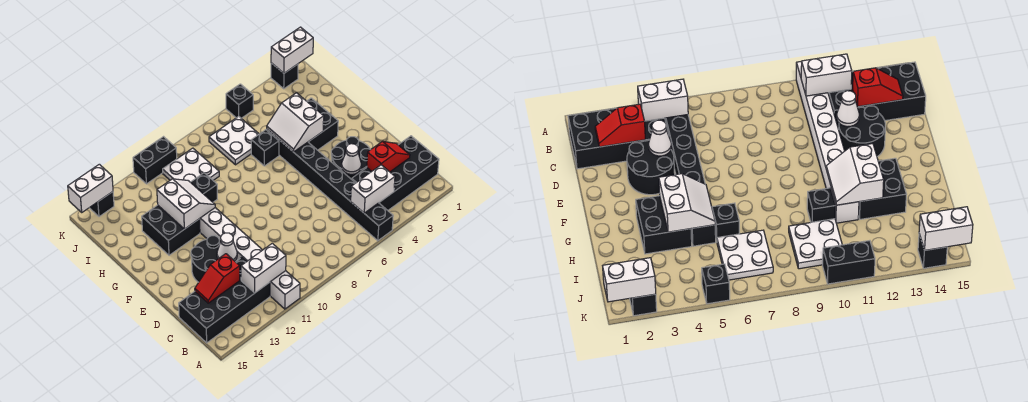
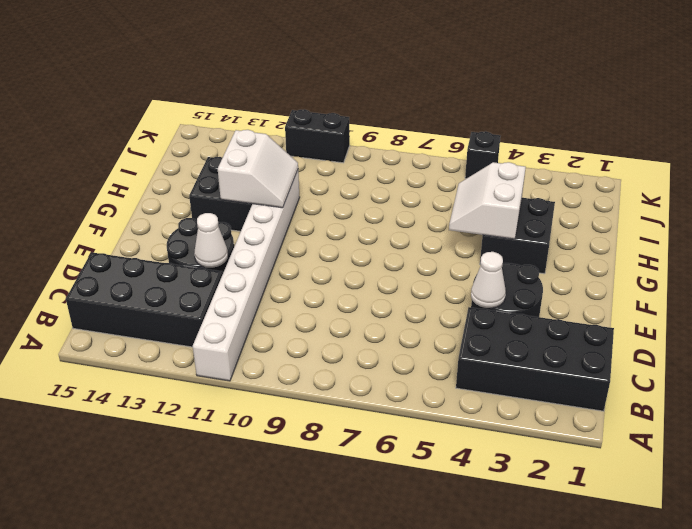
none -> black 1x8 brick [267,130,393,241]
none -> black 1x1 brick [251,130,279,166]
none -> black 1x1 brick [191,173,217,202]

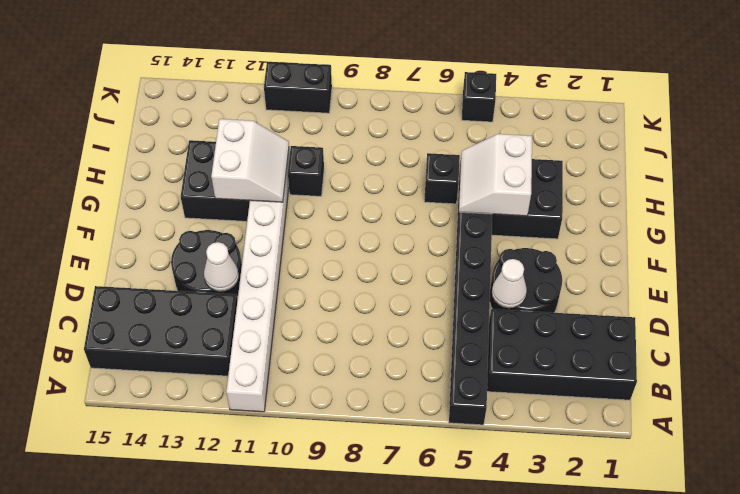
none -> white 2x2 plate [209,116,259,165]
none -> white 2x2 plate [163,148,219,182]
none -> black 1x1 brick [271,63,298,89]

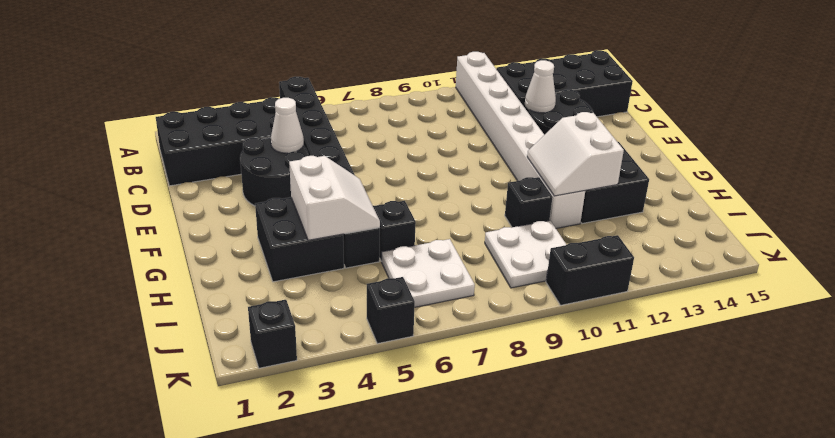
none -> black 1x1 brick [90,192,114,217]
none -> white 1x2 brick [351,165,395,213]
none -> white 1x2 brick [241,243,286,293]

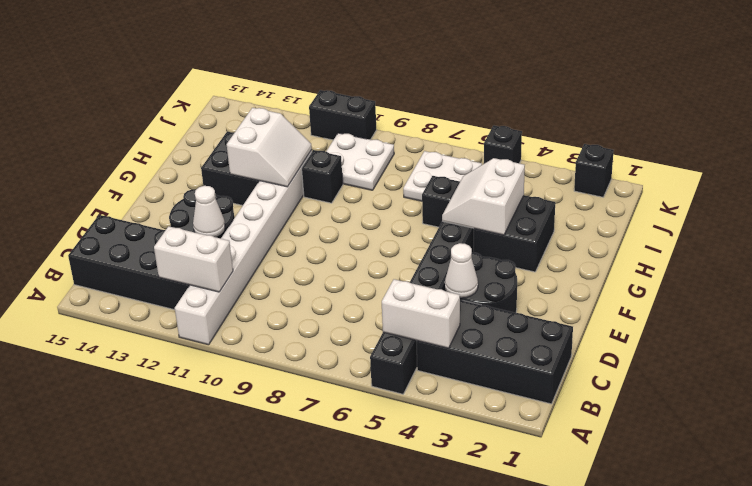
none -> black 1x1 brick [90,192,114,217]
none -> red 1x2 slope [367,141,410,172]
none -> red 1x2 slope [195,254,240,303]

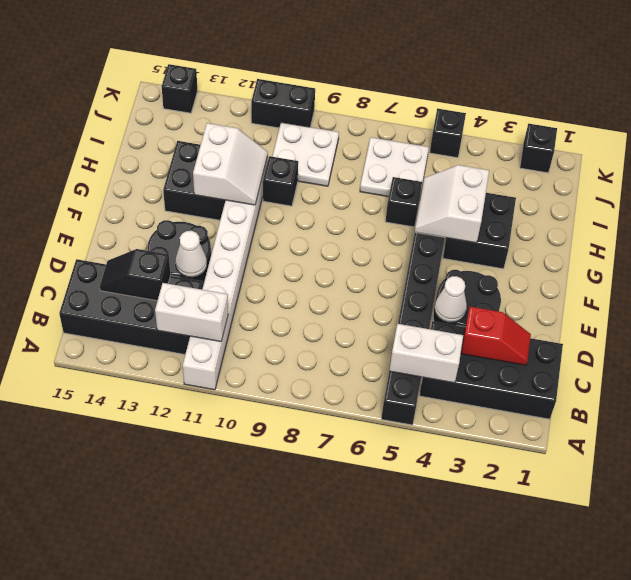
black 1x2 slope [100,249,171,301] -> red 1x2 slope [195,254,240,303]
none -> white 1x2 brick [271,27,313,73]
none -> white 1x2 brick [68,164,113,212]

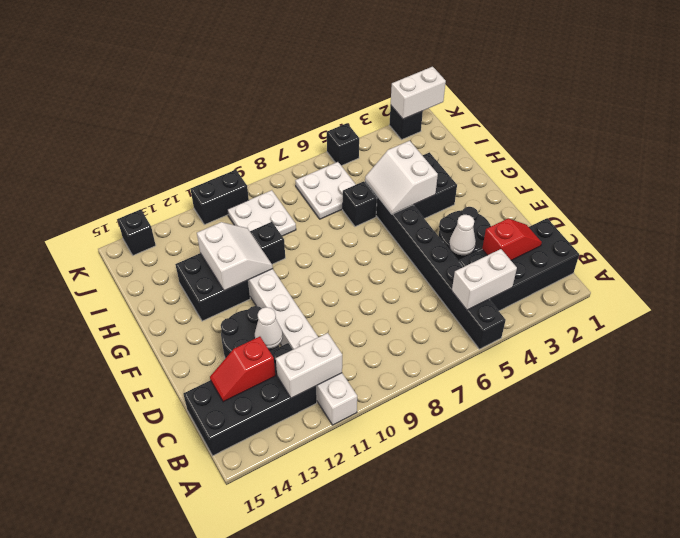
none -> white 1x2 brick [68,164,113,212]

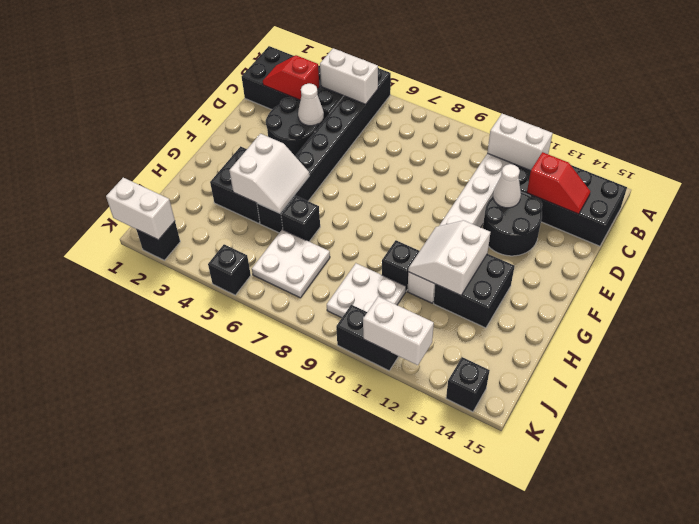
white 1x2 brick [363,297,434,365] -> white 1x2 brick moved to [68,164,113,212]

